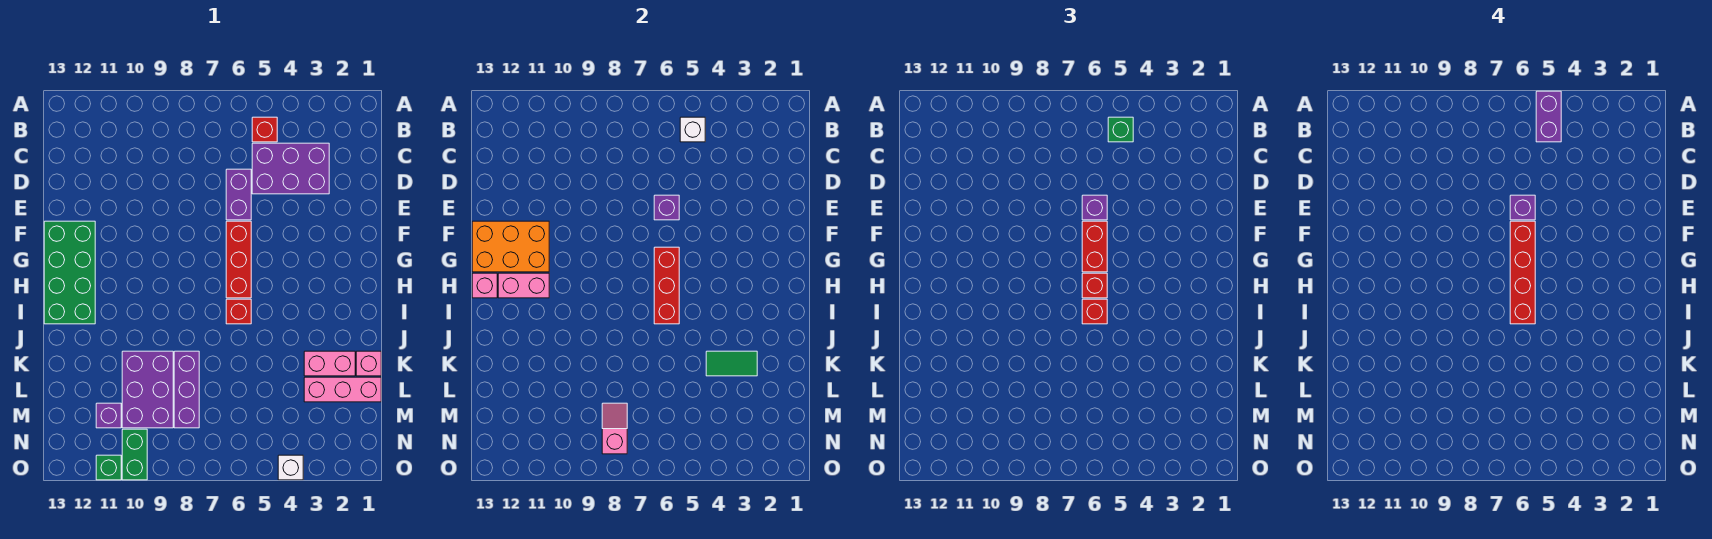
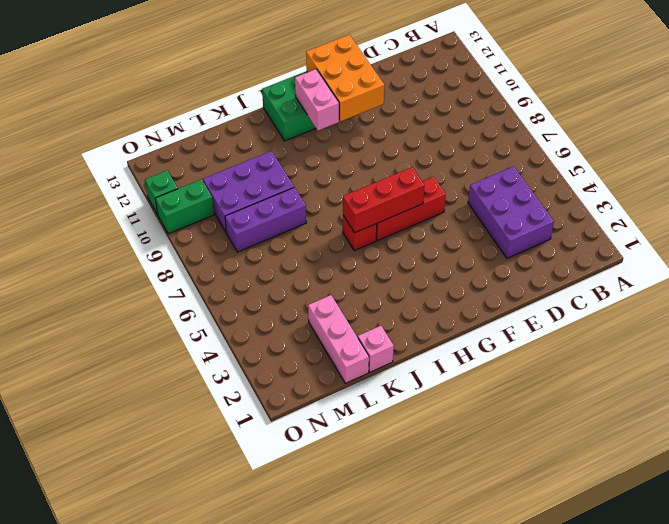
none -> red 1x1 brick [252,117,277,142]
none -> purple 1x2 brick [226,169,251,220]
none -> pink 1x2 brick [304,351,355,376]
none -> purple 1x1 brick [96,403,121,428]

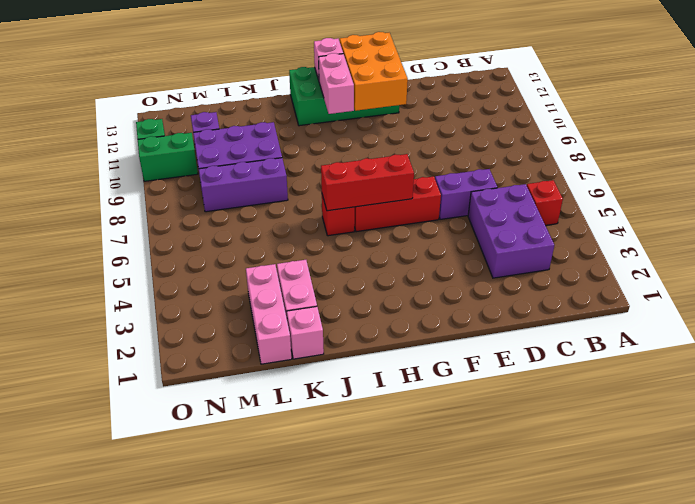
none -> white 1x1 brick [278,455,303,480]
none -> white 1x1 brick [680,117,705,142]
none -> purple 1x1 brick [654,195,679,220]
none -> green 1x2 tile [706,351,757,376]

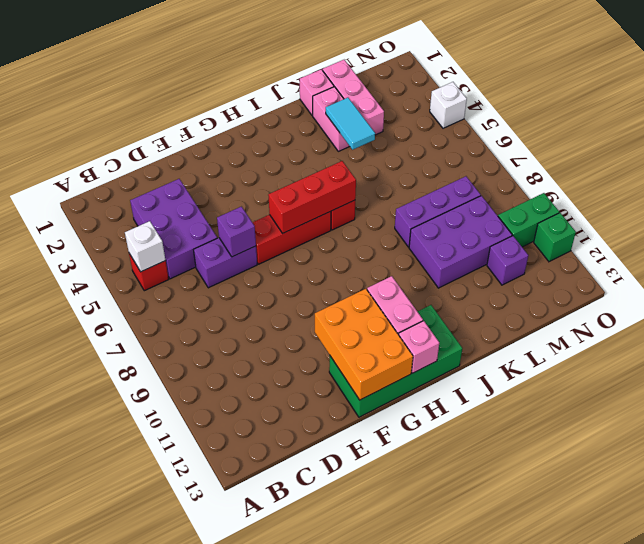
cyan 1x2 tile [326,98,375,150] -> green 1x2 tile [706,351,757,376]
none -> pink 1x2 slope [602,403,627,454]
none -> green 1x1 brick [1108,117,1133,142]
none -> purple 1x1 brick [1082,195,1107,220]
none -> red 1x2 brick [1082,221,1107,272]

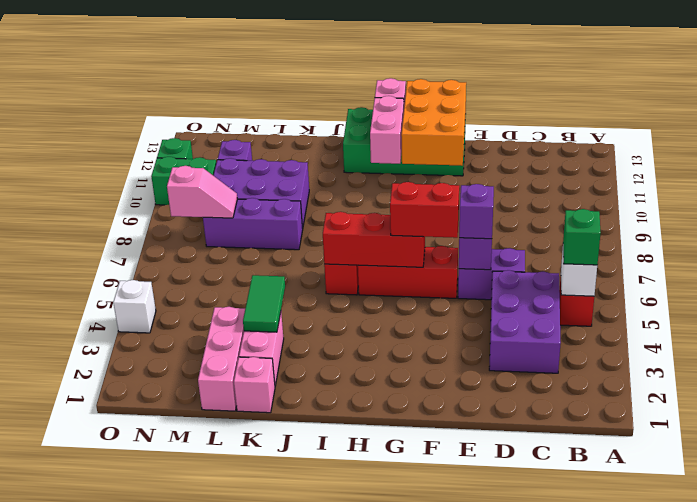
none -> red 1x1 brick [1082,273,1107,298]
none -> red 1x1 brick [1082,299,1107,324]
none -> purple 1x2 brick [1536,91,1561,142]
none -> purple 1x1 brick [1510,195,1535,220]

